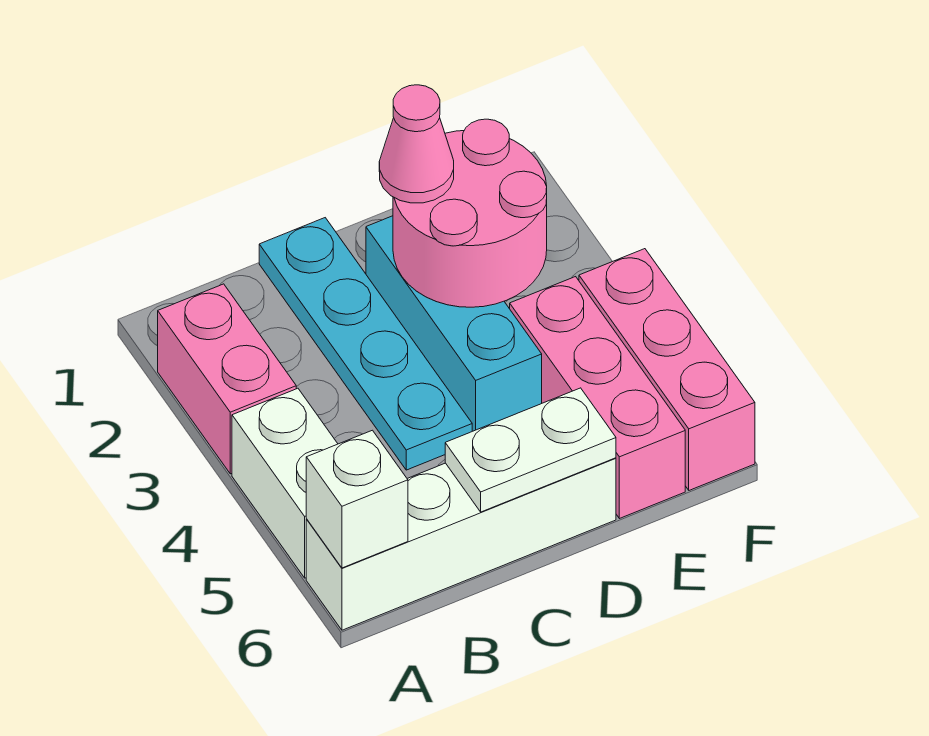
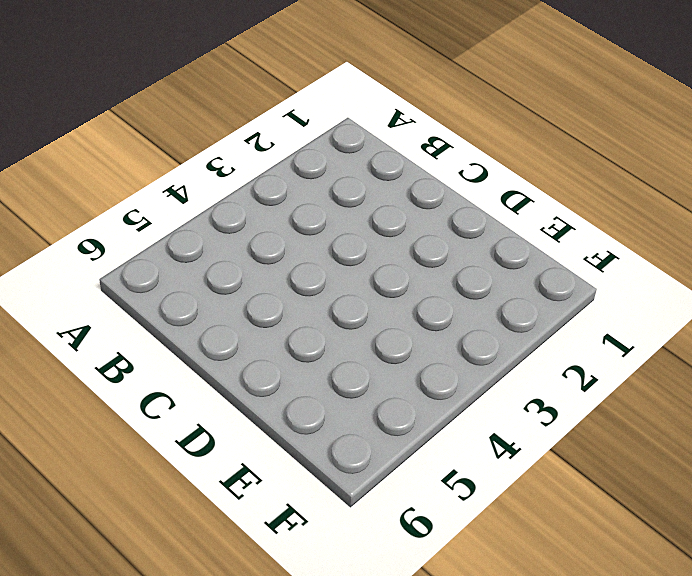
none -> pink 1x2 brick [158,284,296,474]
none -> white 1x2 brick [232,388,338,578]

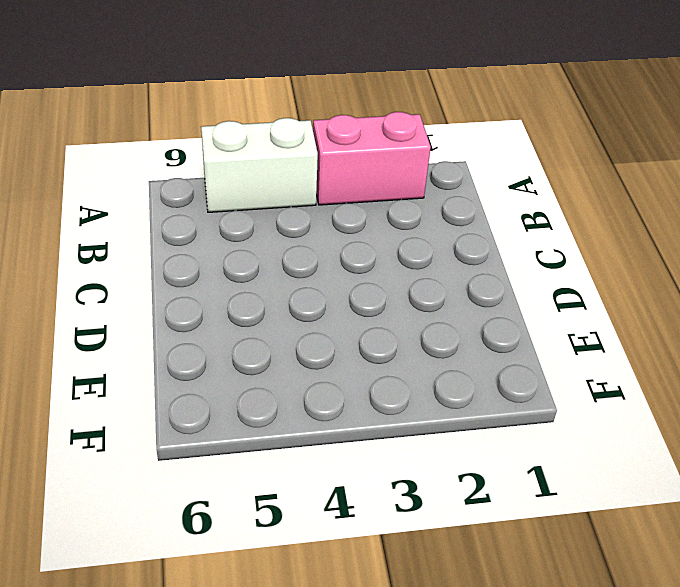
none -> white 1x4 brick [306,458,616,630]
none -> cyan 1x4 plate [259,218,472,470]

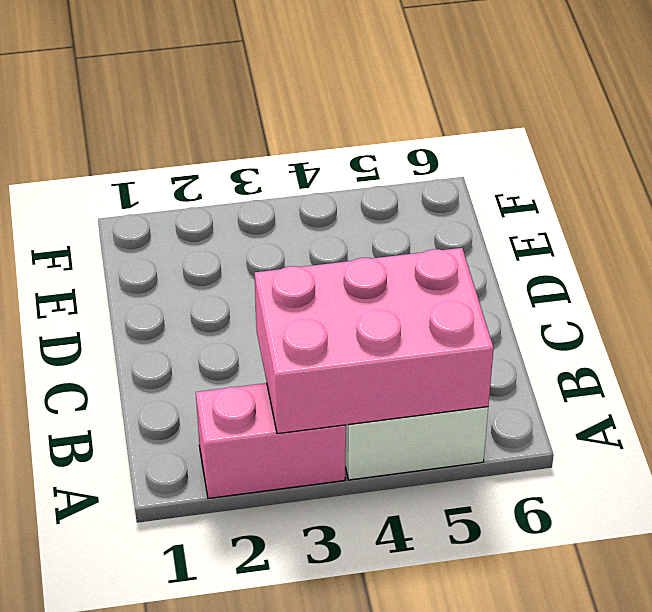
pink 2x3 brick [254,248,494,434] -> none
none -> white 1x4 brick [306,458,616,630]
none -> cyan 1x4 plate [259,218,472,470]

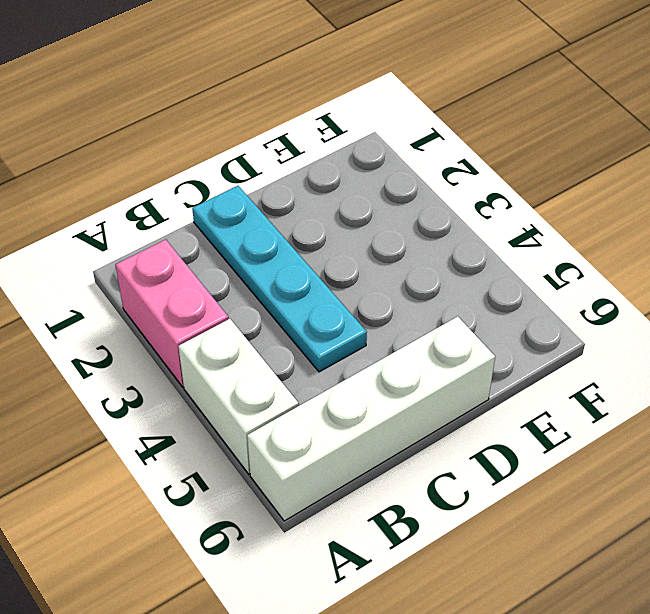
none -> cyan 1x3 brick [366,216,542,431]
none -> pink 1x3 brick [510,277,685,519]

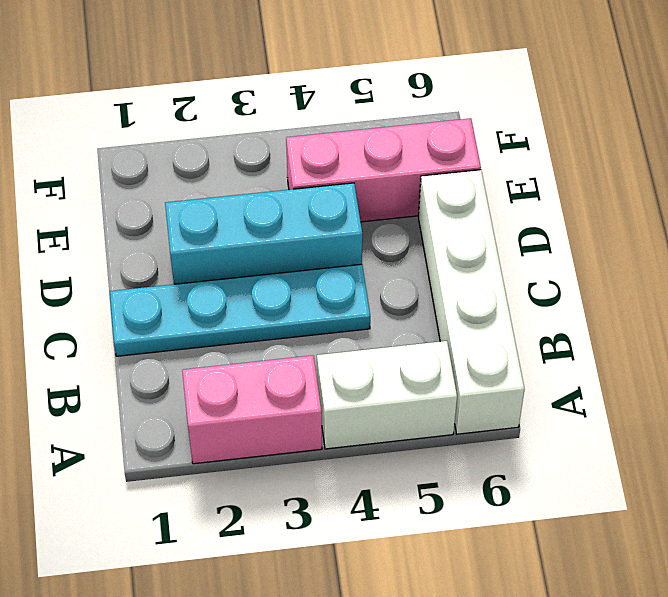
none -> pink 1x3 brick [579,249,755,490]
none -> white 1x1 brick [306,430,408,568]

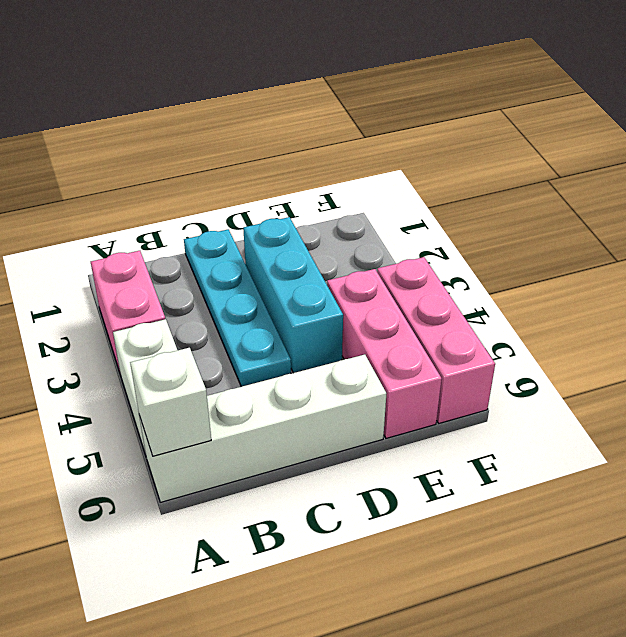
none -> white 1x2 plate [445,388,616,512]
none -> pink 2x2 round brick [393,119,547,307]

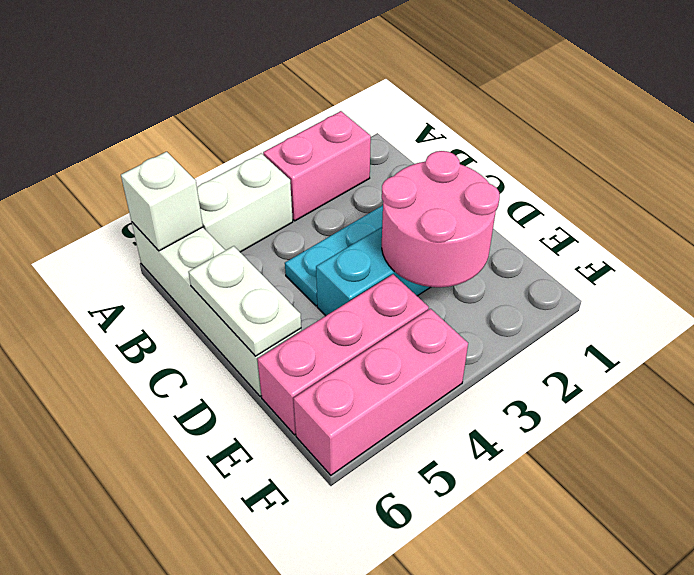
none -> pink 1x1 cone [379,85,454,203]

